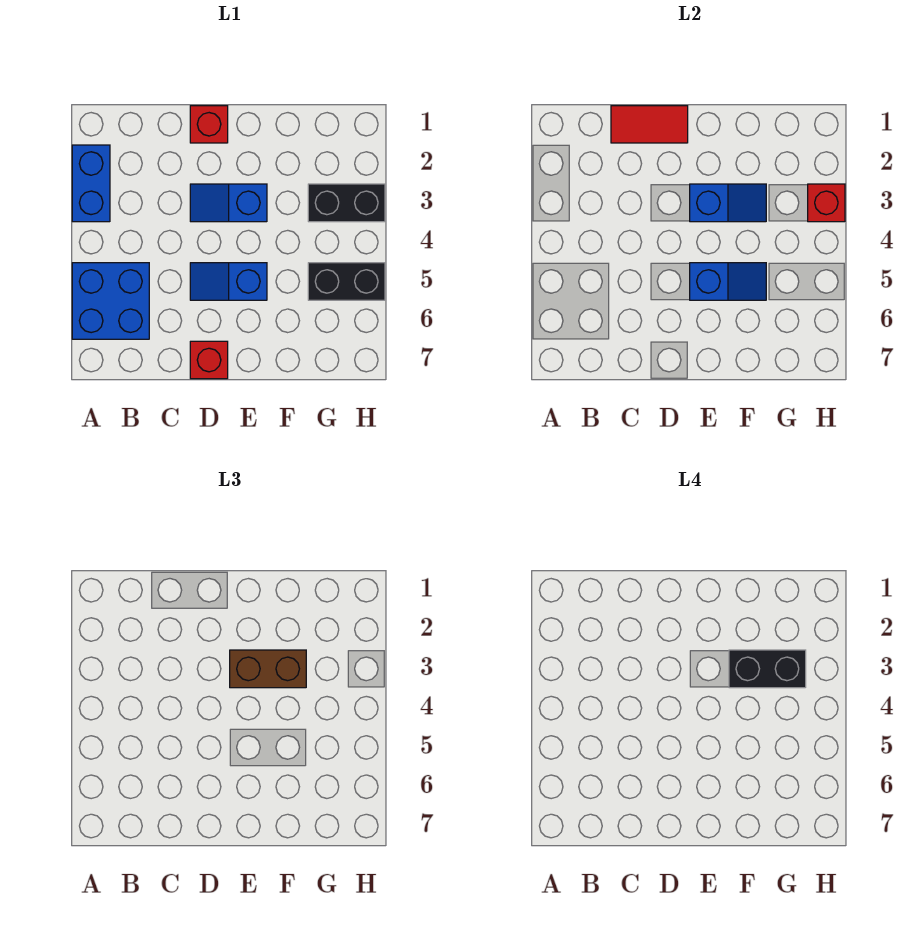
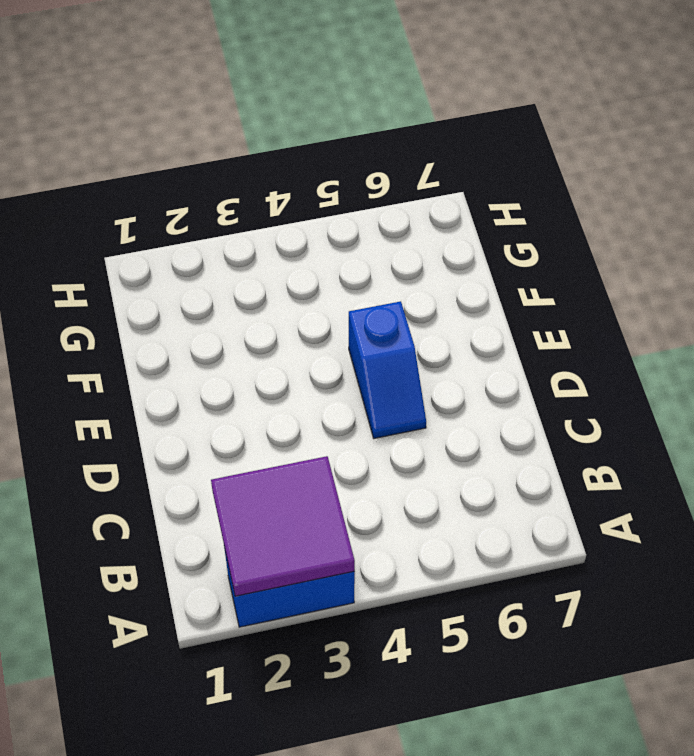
purple 2x2 tile [211,456,355,596] -> none
none -> blue 2x2 brick [72,263,149,339]
none -> red 1x1 brick [190,106,228,143]
none -> blue 1x2 slope [190,184,267,222]

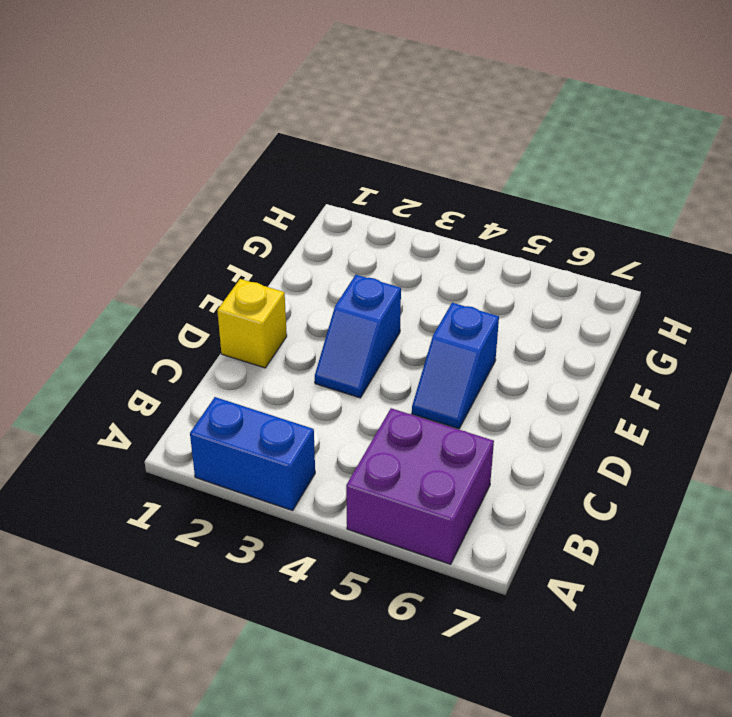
purple 2x2 brick [346,408,494,564] -> blue 2x2 brick [72,263,149,339]
yellow 1x1 brick [217,279,287,368] -> red 1x1 brick [190,106,228,143]
none -> red 1x1 brick [190,341,228,379]
none -> black 1x2 brick [308,184,385,222]
none -> black 1x2 brick [308,263,385,300]

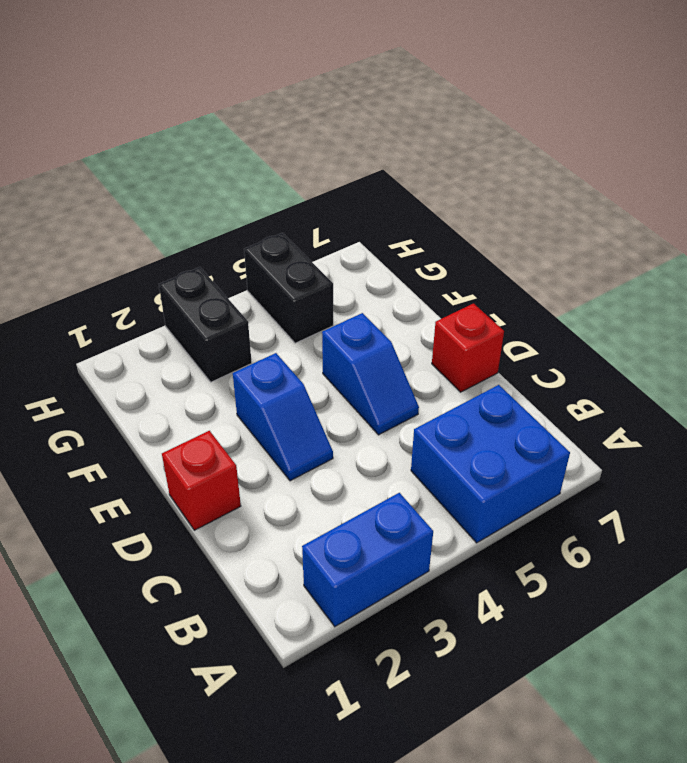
none -> red 1x2 tile [611,106,688,143]
none -> blue 1x2 slope [690,184,766,222]
none -> blue 1x2 slope [690,263,766,300]

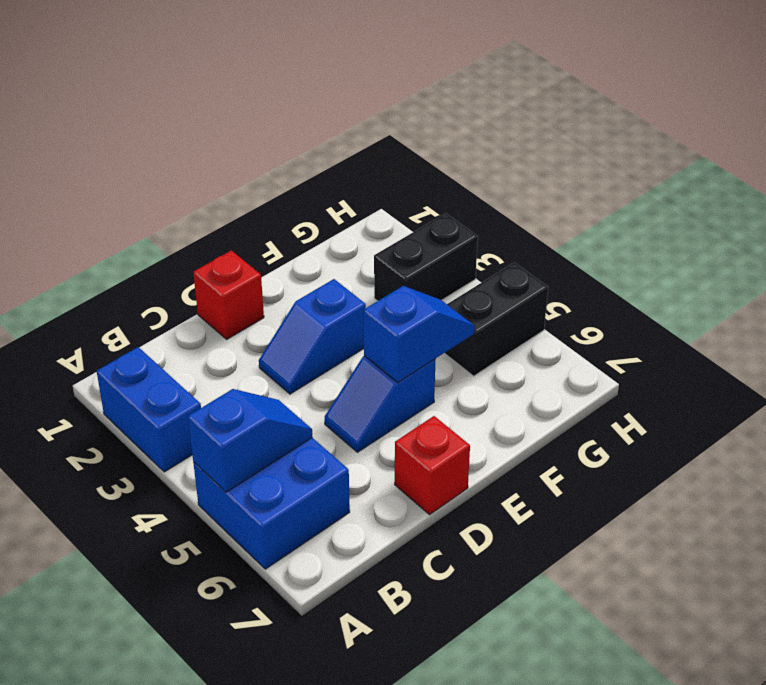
blue 1x2 slope [188,389,312,492] -> blue 1x2 slope moved to [690,184,766,222]
none -> red 1x2 tile [611,106,688,143]
none -> red 1x1 brick [808,184,845,222]
none -> brown 1x2 brick [230,650,306,688]

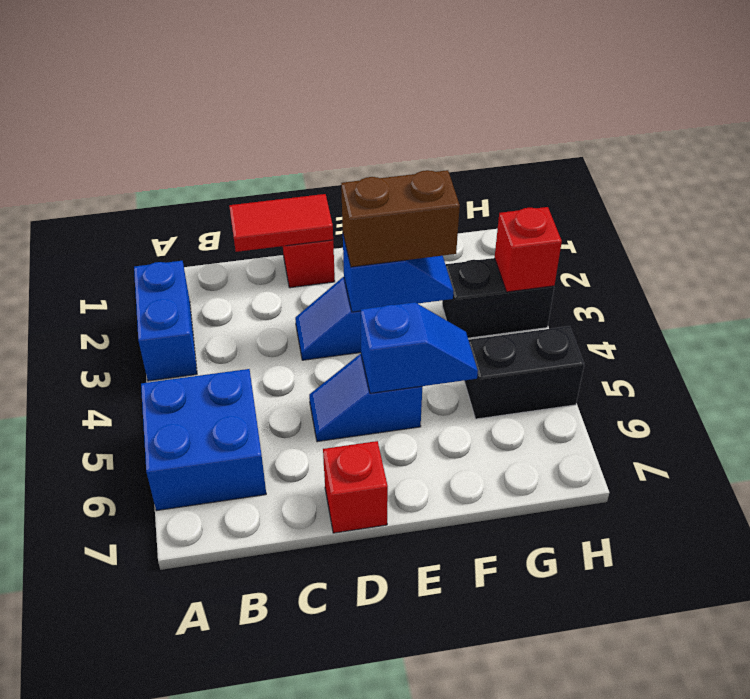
none -> black 1x2 brick [729,650,806,688]

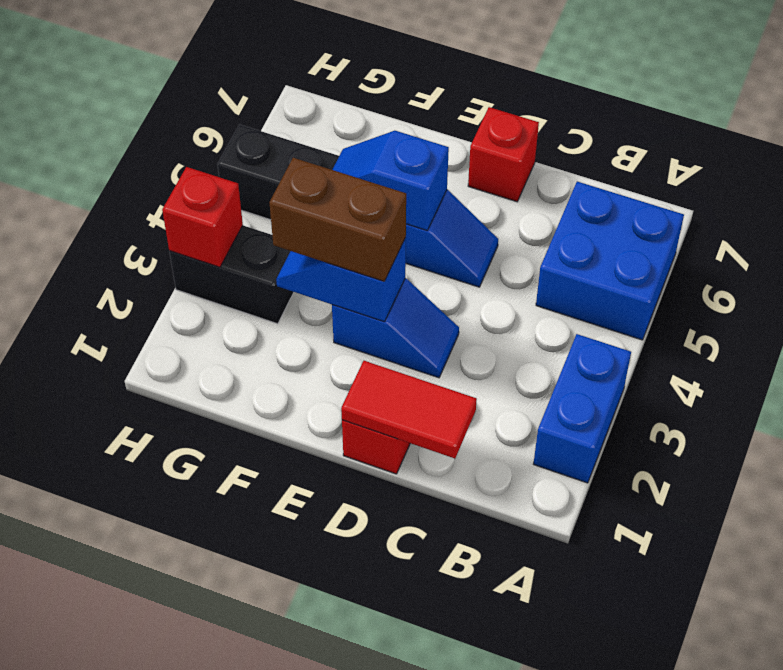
none -> black 1x2 brick [729,650,806,688]

